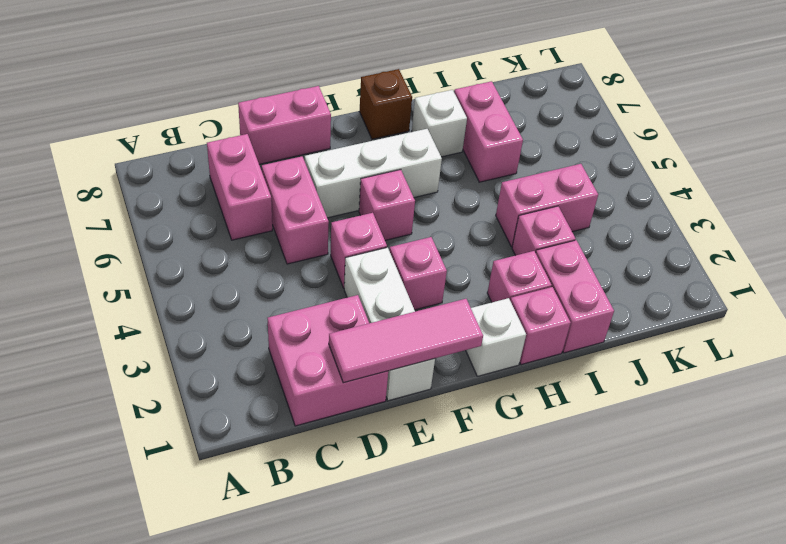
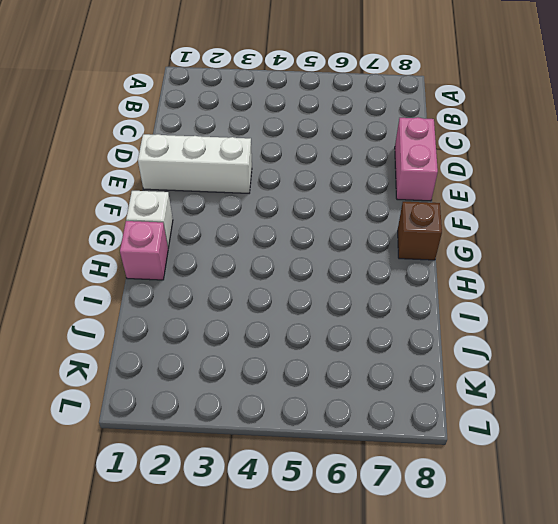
none -> pink 2x2 brick [268,295,388,426]
none -> pink 1x2 brick [207,134,272,240]
none -> pink 1x2 brick [262,156,329,264]

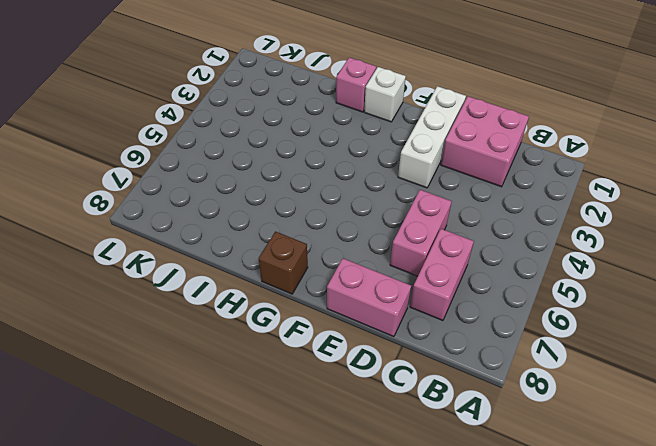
none -> pink 1x1 brick [331,213,387,288]
none -> white 1x3 brick [305,129,442,218]
none -> pink 1x1 brick [390,237,447,310]

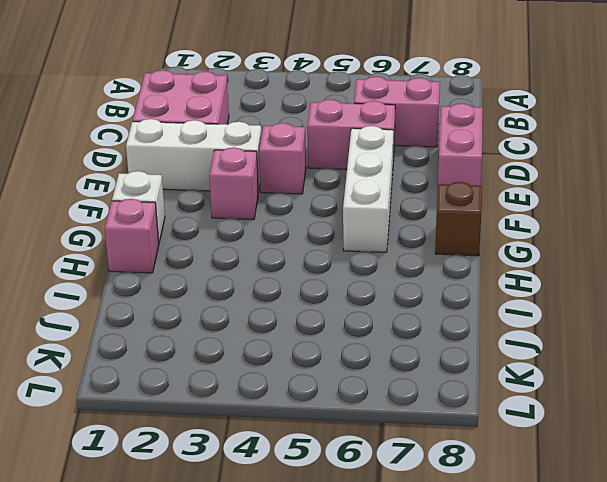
none -> pink 1x1 brick [359,170,415,240]
none -> pink 1x1 brick [487,251,552,302]
none -> white 1x1 brick [412,90,467,157]

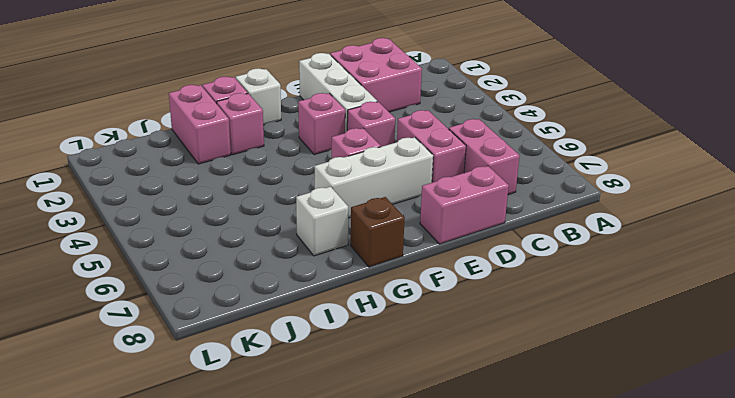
none -> pink 1x1 brick [512,206,576,255]
none -> pink 1x2 brick [496,164,598,247]
none -> pink 1x2 brick [454,81,523,182]

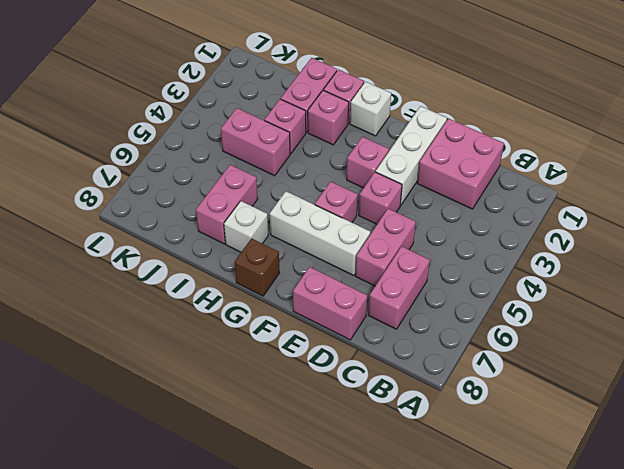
none -> pink 1x3 tile [329,299,483,383]

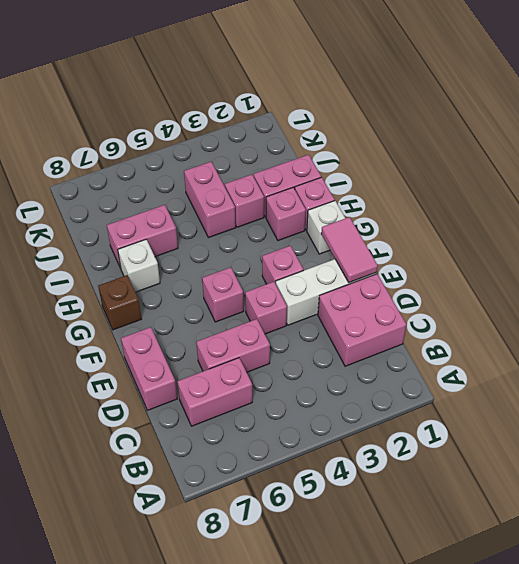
pink 1x2 tile [321,217,378,283] -> pink 1x3 tile [329,299,483,383]
none -> white 1x3 brick [305,129,442,218]

